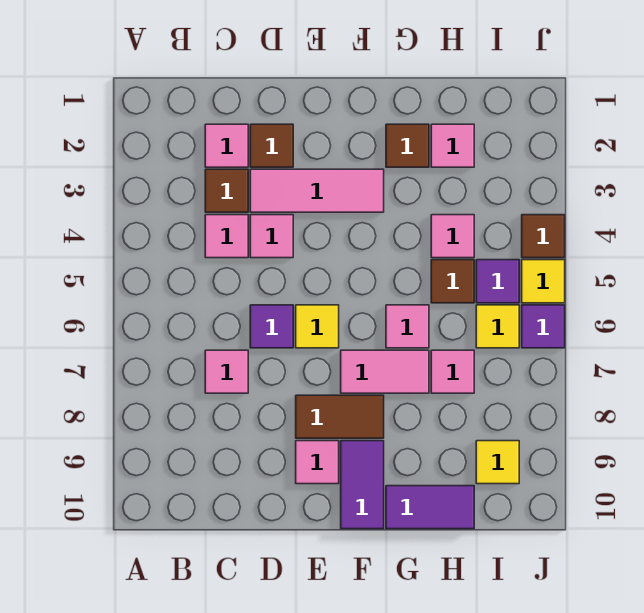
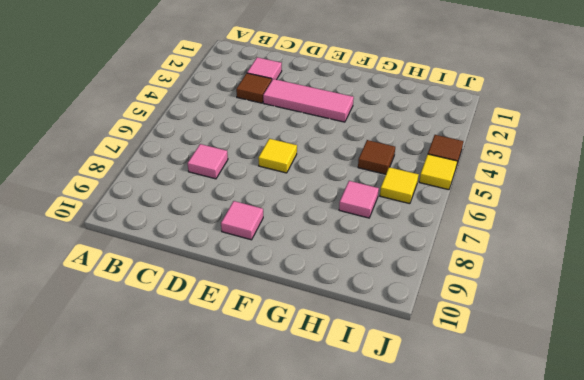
none -> pink 1x1 tile [205,215,248,258]
none -> brown 1x1 tile [250,124,293,167]
none -> pink 1x1 tile [250,215,293,258]

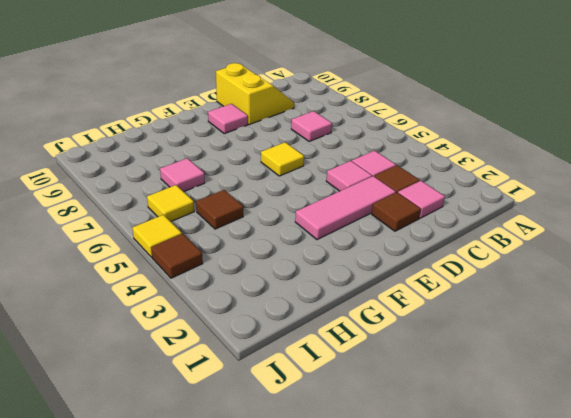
yellow 2x2 slope [216,63,294,125] -> none
none -> purple 1x1 tile [250,305,293,348]
none -> brown 1x2 tile [296,395,384,438]
none -> pink 1x2 tile [341,350,429,393]

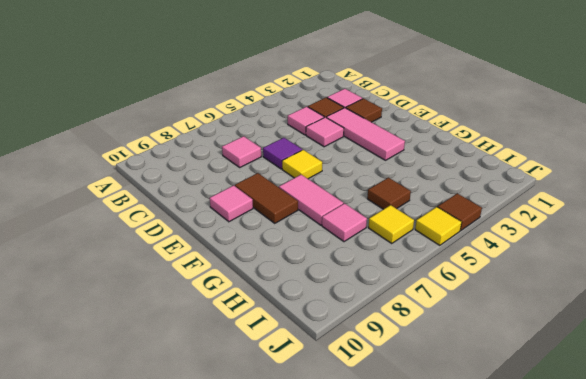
none -> purple 1x2 tile [341,441,384,529]
none -> brown 1x1 tile [386,124,429,167]
none -> pink 1x1 tile [386,305,429,348]

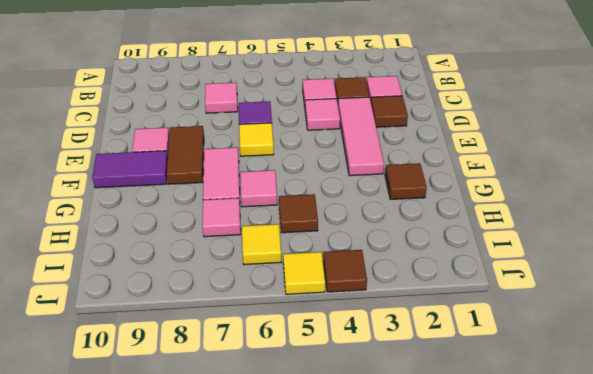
none -> purple 1x2 tile [386,486,474,529]
none -> pink 1x1 tile [431,124,474,167]
none -> pink 1x1 tile [431,215,474,258]

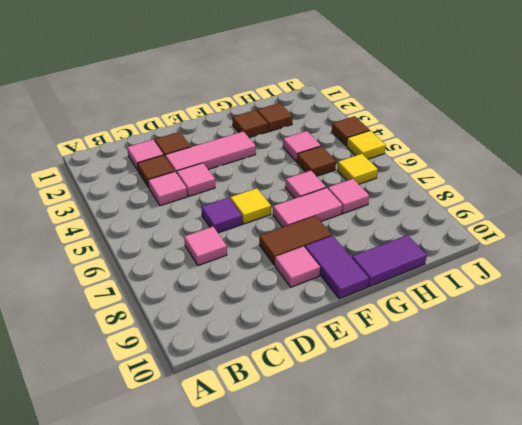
brown 1x1 tile [257,103,292,132] -> pink 1x1 tile [431,124,474,167]
none -> purple 1x1 tile [476,260,519,303]
none -> yellow 1x1 tile [476,441,519,484]
none -> purple 1x1 tile [522,305,565,348]

